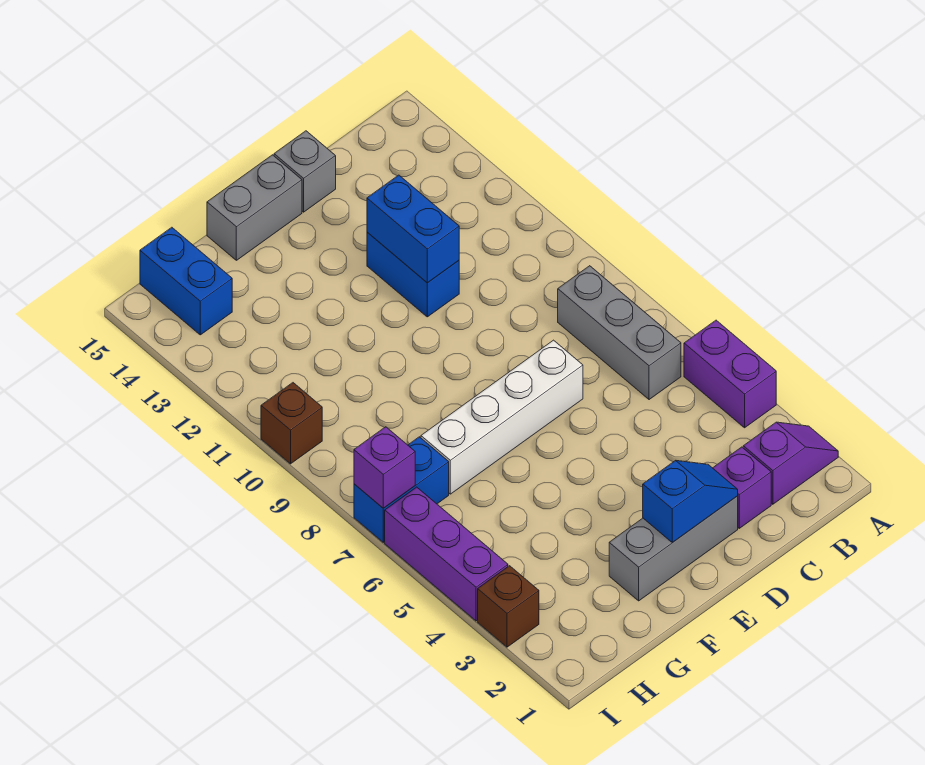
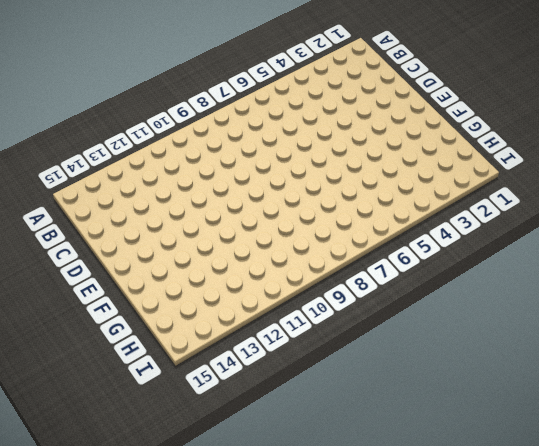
none -> purple 1x2 slope [743,422,838,504]
none -> purple 1x2 brick [684,320,776,428]
none -> grey 1x3 brick [558,266,681,400]

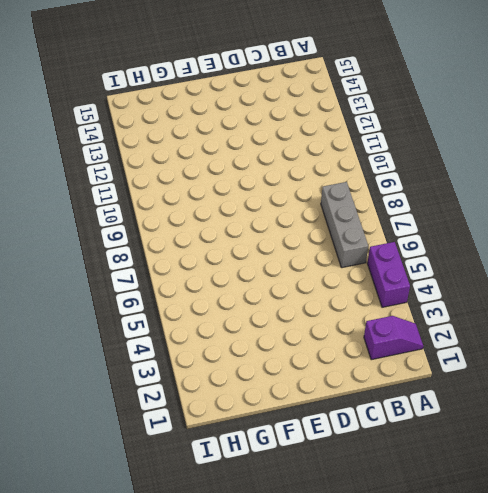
none -> purple 1x1 brick [713,447,771,528]
none -> grey 1x3 brick [609,496,738,601]
none -> white 1x4 brick [421,340,583,494]

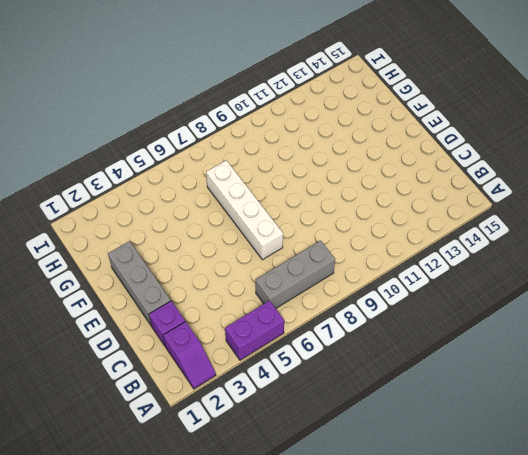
none -> blue 1x2 brick [367,232,459,317]
none -> grey 1x1 brick [274,131,336,212]
none -> grey 1x2 brick [207,155,302,260]

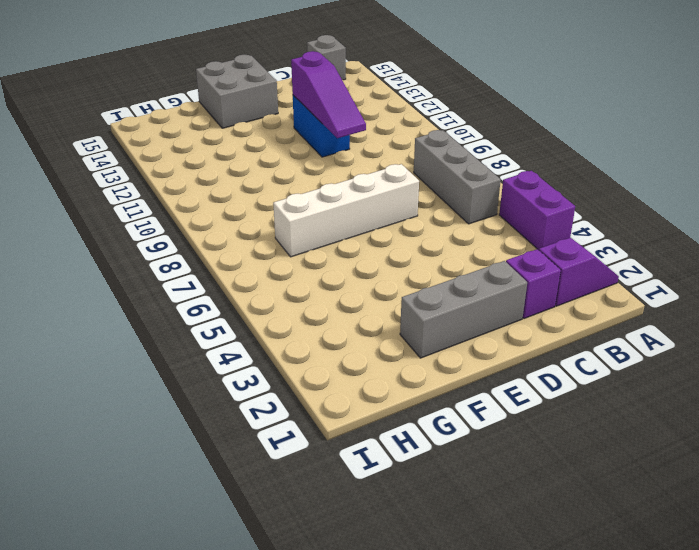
grey 1x1 brick [307,35,346,80] -> grey 1x1 brick moved to [274,131,336,212]
purple 1x3 slope [291,51,366,138] -> blue 1x2 brick [367,175,459,283]
grey 2x2 brick [196,55,278,128] -> grey 1x2 brick [207,155,302,260]
none -> blue 1x2 brick [354,437,449,542]
none -> blue 1x2 brick [140,227,232,335]
none -> brown 1x1 brick [478,566,539,647]

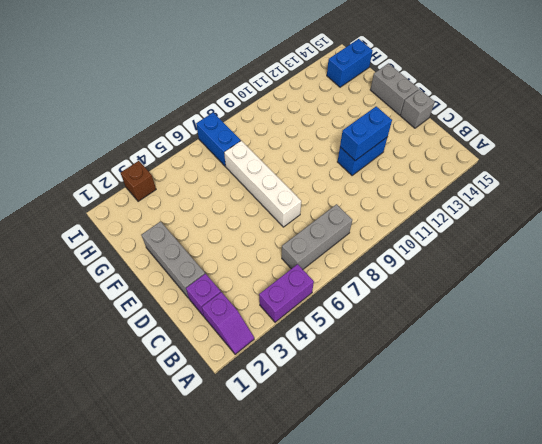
none -> purple 1x3 brick [385,487,508,621]
none -> brown 1x1 brick [261,383,322,464]
none -> blue 1x2 slope [643,460,738,543]

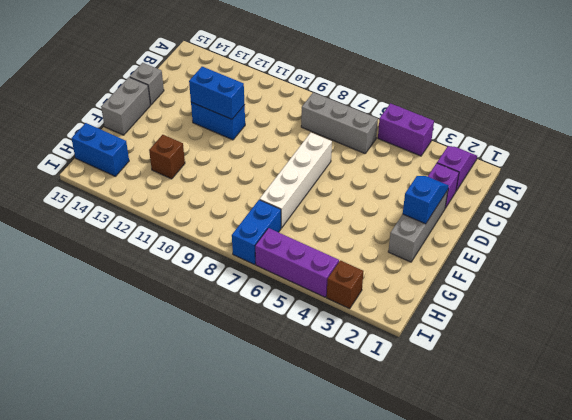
brown 1x1 brick [149,135,185,179] -> brown 1x1 brick moved to [261,383,322,464]
none -> purple 1x1 brick [354,427,415,508]

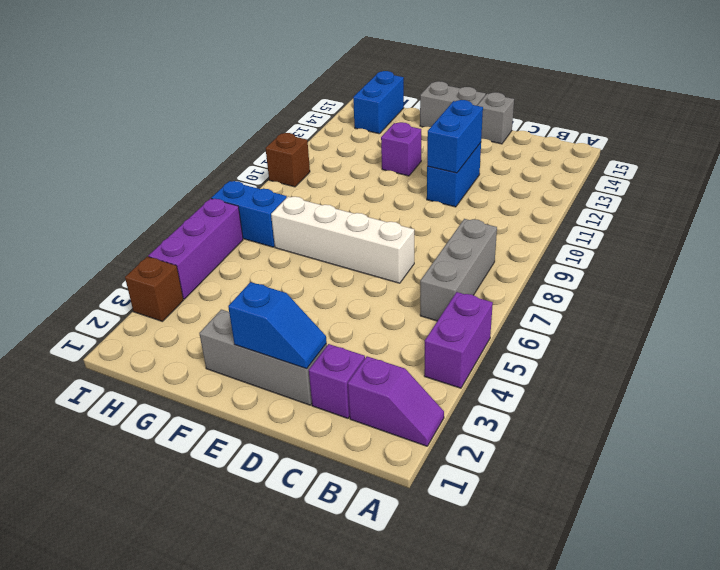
purple 1x1 brick [381,122,421,176] -> purple 1x1 brick moved to [354,427,415,508]

